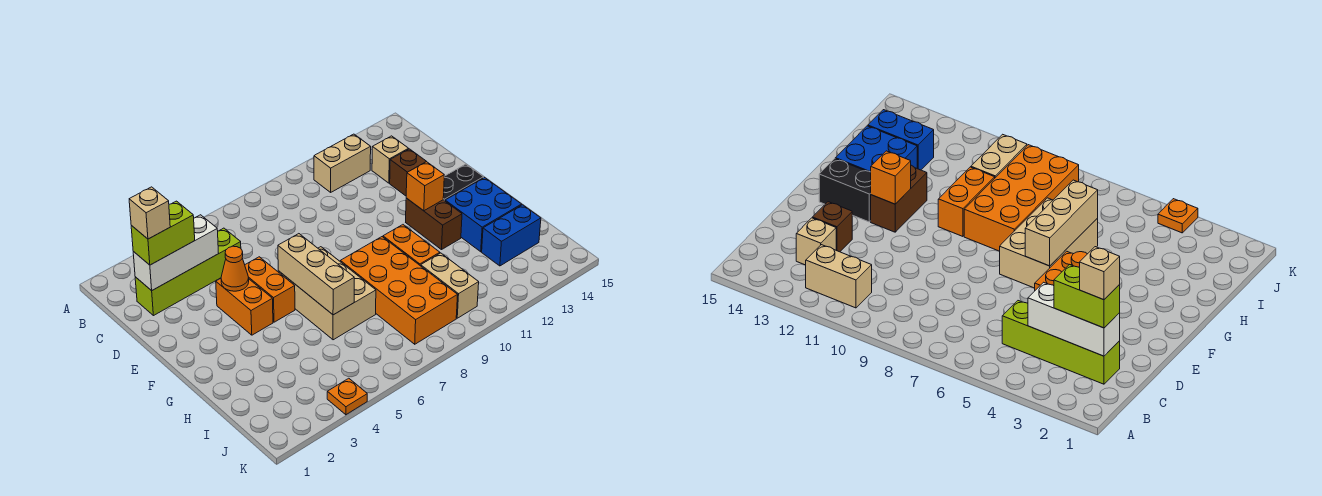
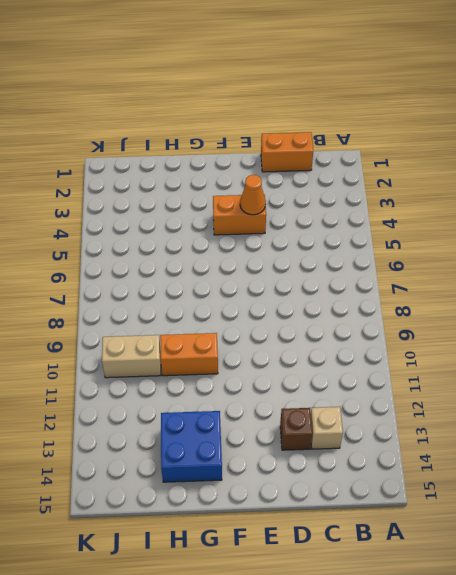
orange 1x2 brick [261,132,313,172] -> orange 1x2 brick moved to [245,257,295,322]
none -> tan 1x2 brick [314,134,371,192]
none -> lime 1x4 brick [135,228,241,316]
none -> tan 2x3 brick [278,247,376,340]

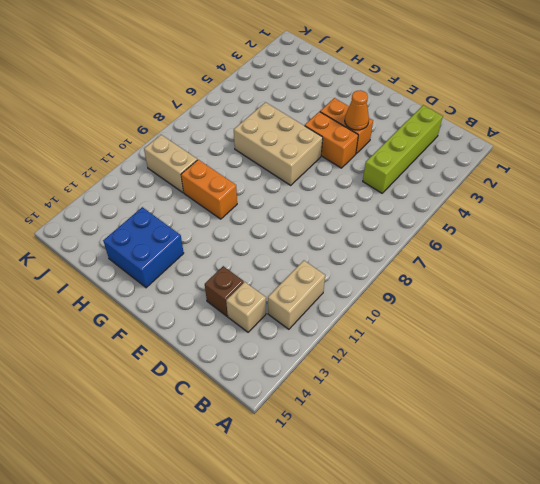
none -> brown 1x2 brick [406,198,462,250]
none -> black 1x2 brick [443,164,484,201]
none -> orange 2x4 brick [340,237,458,344]

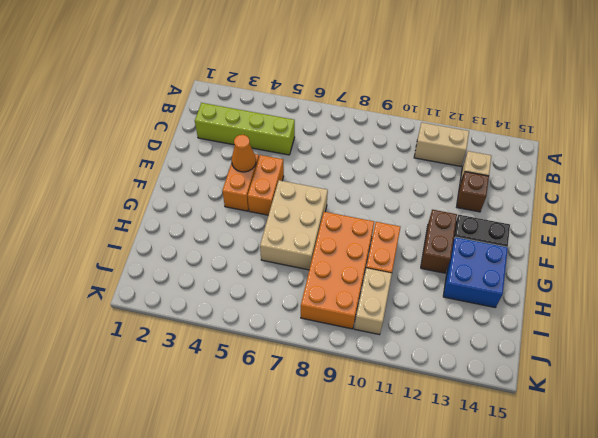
none -> blue 1x2 brick [482,205,541,266]
none -> orange 1x1 plate [327,378,367,415]
none -> white 1x3 brick [133,215,219,291]

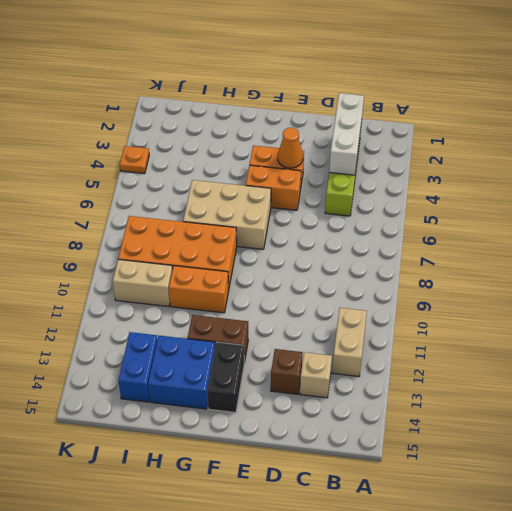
none -> tan 1x3 brick [278,234,354,315]
none -> orange 1x1 brick [406,162,444,211]
none -> lime 1x2 brick [131,201,195,265]

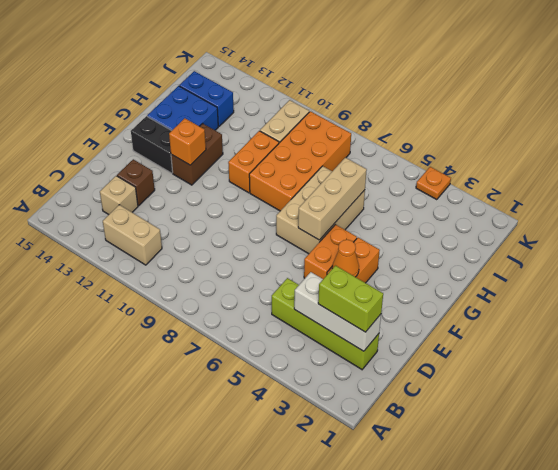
none -> tan 1x1 brick [129,187,170,239]

